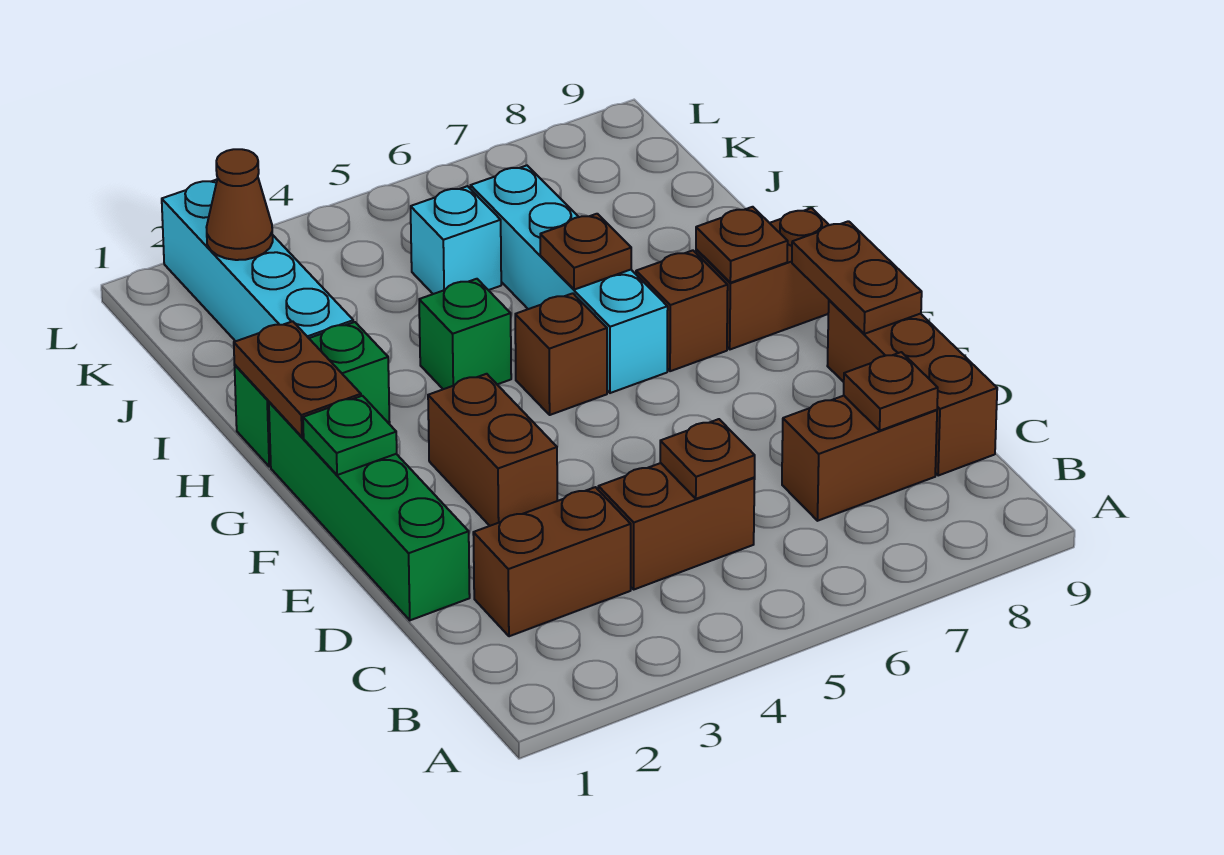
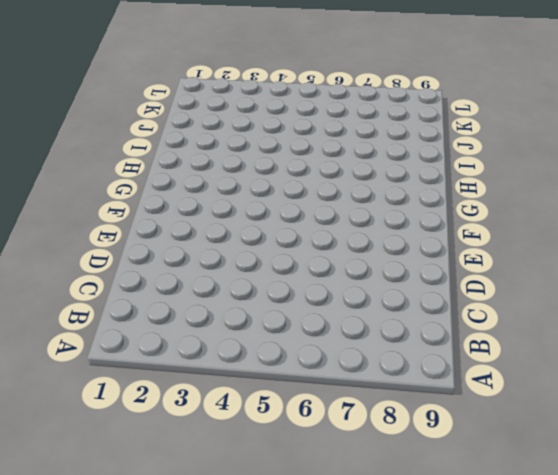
none -> brown 1x2 brick [473,487,631,636]
none -> brown 1x2 brick [598,463,755,589]
none -> brown 1x2 brick [782,396,937,521]

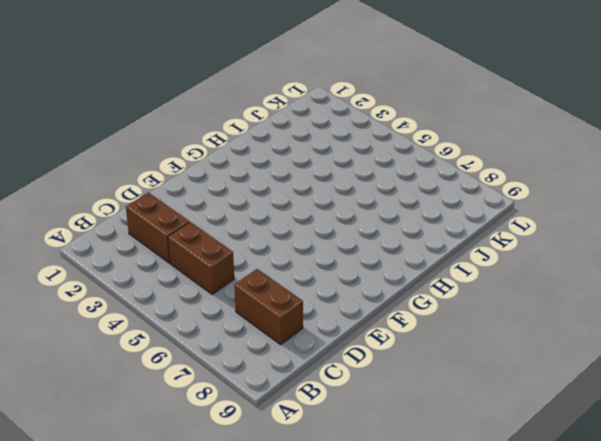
none -> brown 1x3 brick [827,300,997,476]
none -> green 1x4 brick [269,402,470,620]
none -> brown 1x2 brick [428,374,557,526]

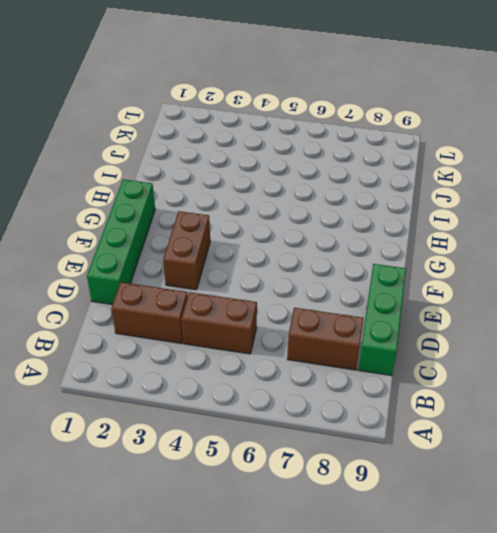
green 1x3 brick [358,264,406,376] -> brown 1x3 brick [827,300,997,476]
none -> brown 1x1 brick [515,293,607,415]
none -> cyan 1x4 brick [470,165,668,393]
none -> brown 1x1 brick [636,250,728,371]

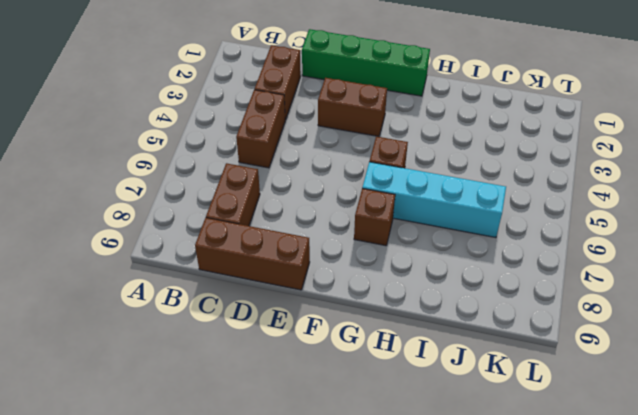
none -> brown 1x2 brick [696,208,829,349]
none -> green 1x2 brick [235,322,390,467]
none -> green 1x1 brick [419,279,511,389]

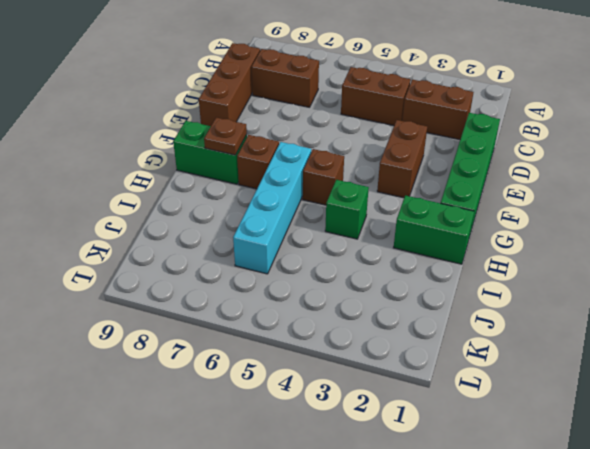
green 1x2 brick [173,121,247,184] -> brown 1x2 brick [696,208,829,349]
none -> cyan 1x4 brick [162,180,353,341]
none -> cyan 1x1 brick [411,186,501,294]
none -> brown 1x1 plate [660,419,755,499]

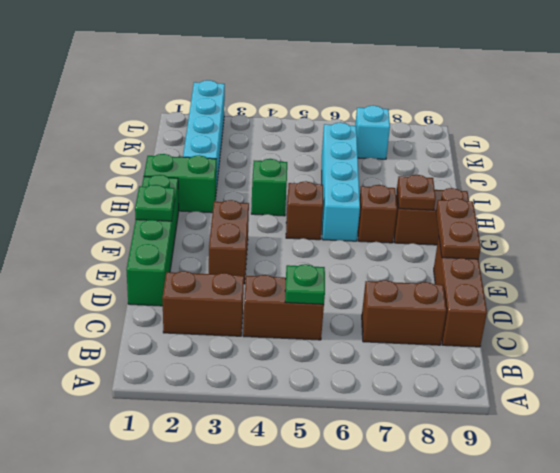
green 1x1 plate [285,264,325,304] -> brown 1x1 plate [660,419,755,499]
cyan 1x1 brick [355,106,390,159] -> cyan 1x1 brick moved to [411,186,501,294]
none -> brown 1x1 plate [844,352,938,430]
none -> brown 1x2 plate [234,321,361,437]
none -> brown 1x1 plate [540,214,631,290]

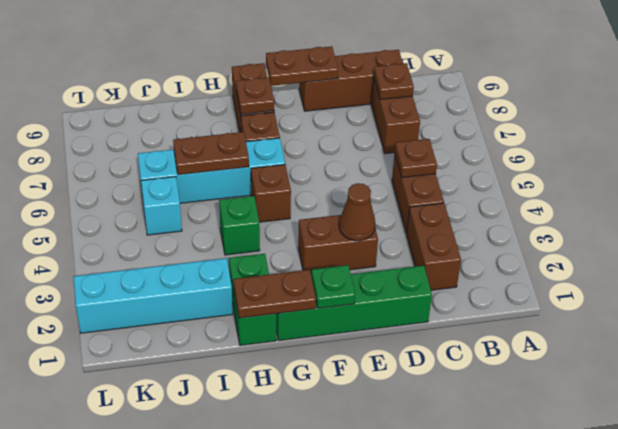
brown 1x1 cone [339,183,375,241] -> brown 1x1 cone moved to [206,149,273,260]
brown 1x2 plate [173,132,249,175] -> brown 1x1 plate [540,214,631,290]

